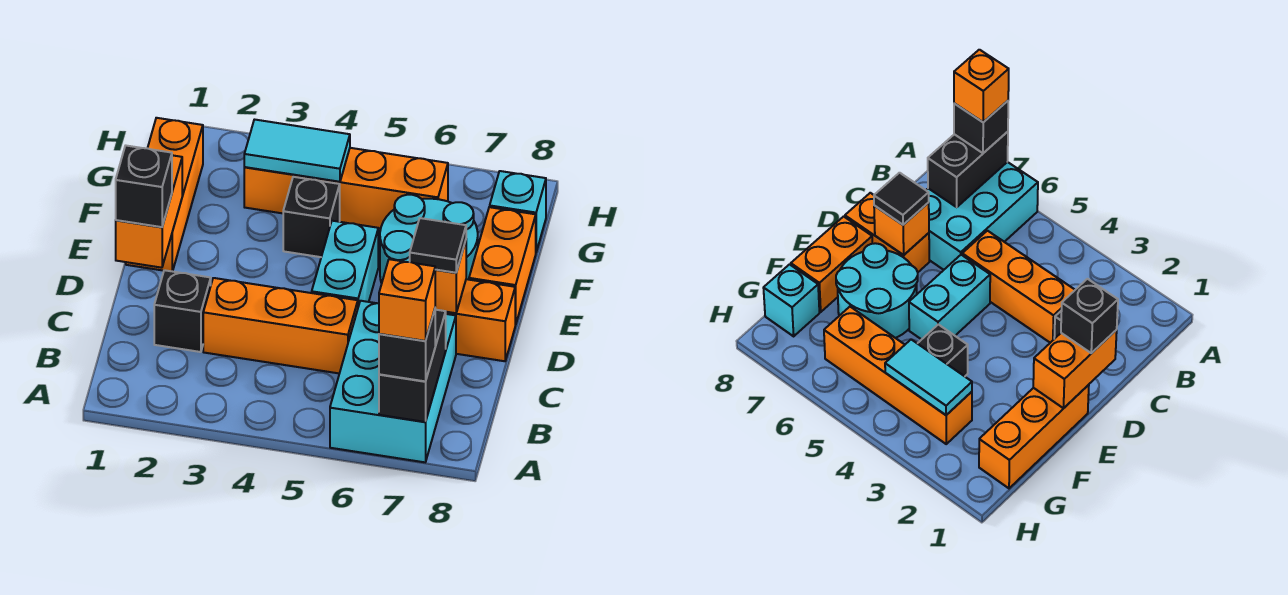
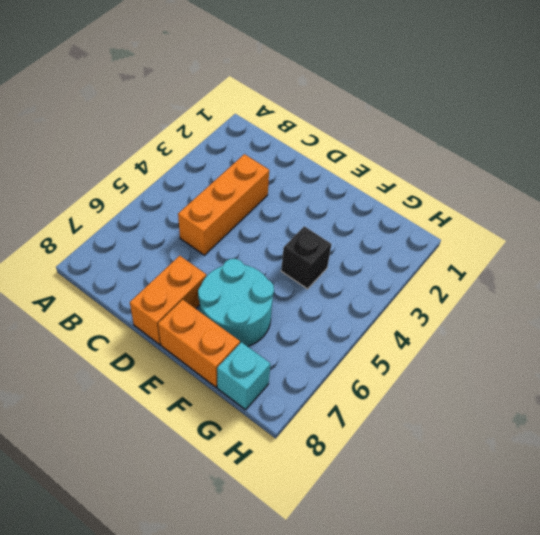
none -> cyan 2x3 brick [330,301,456,462]
none -> black 1x1 brick [154,270,211,352]
none -> cyan 1x2 brick [312,221,378,306]

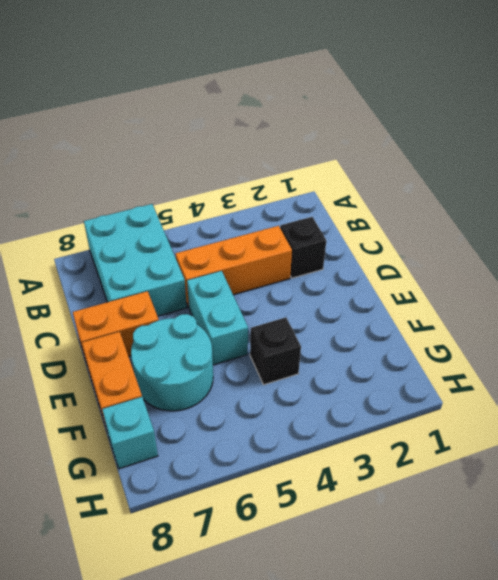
none -> orange 1x3 brick [126,118,203,271]
none -> orange 1x4 brick [244,148,448,229]
none -> black 1x2 brick [379,310,446,422]

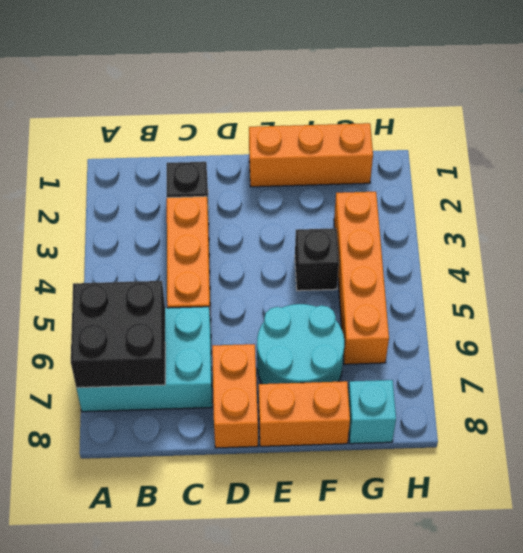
black 2x2 brick [71,281,165,388] -> black 1x2 brick [379,310,446,422]
none -> cyan 1x2 brick [312,221,378,306]
none -> orange 1x2 brick [116,155,182,268]
none -> orange 1x1 brick [435,241,466,313]

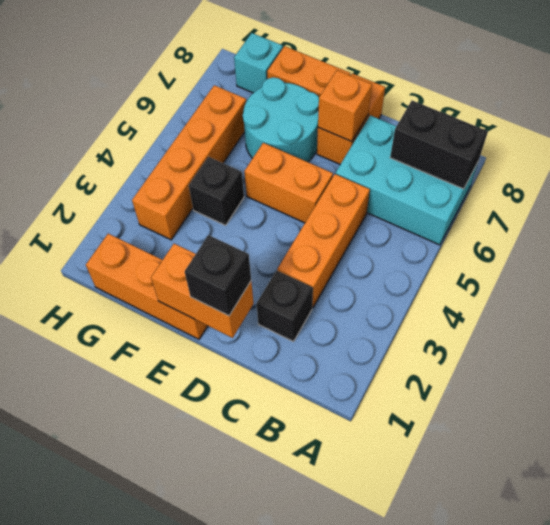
orange 1x2 brick [244,143,333,223] -> cyan 1x2 brick [312,221,378,306]
none -> cyan 1x2 tile [244,120,350,182]
none -> black 1x1 brick [379,310,435,381]
none -> black 1x1 tile [410,218,466,273]

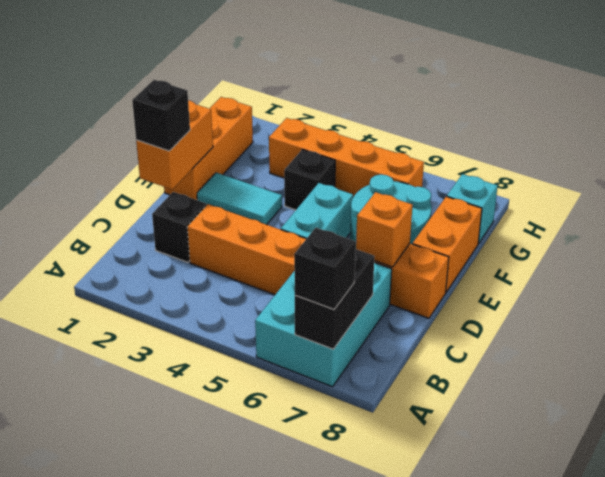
cyan 1x2 tile [197,173,282,225] -> cyan 1x2 tile moved to [244,120,350,182]
none -> black 1x1 tile [410,218,466,273]
none -> orange 1x1 brick [379,259,435,341]

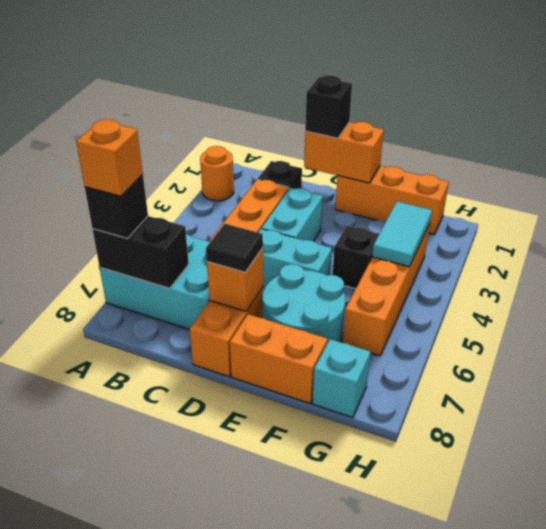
orange 1x1 round brick [200,146,234,201] -> none
cyan 1x2 brick [262,188,323,241] -> none

